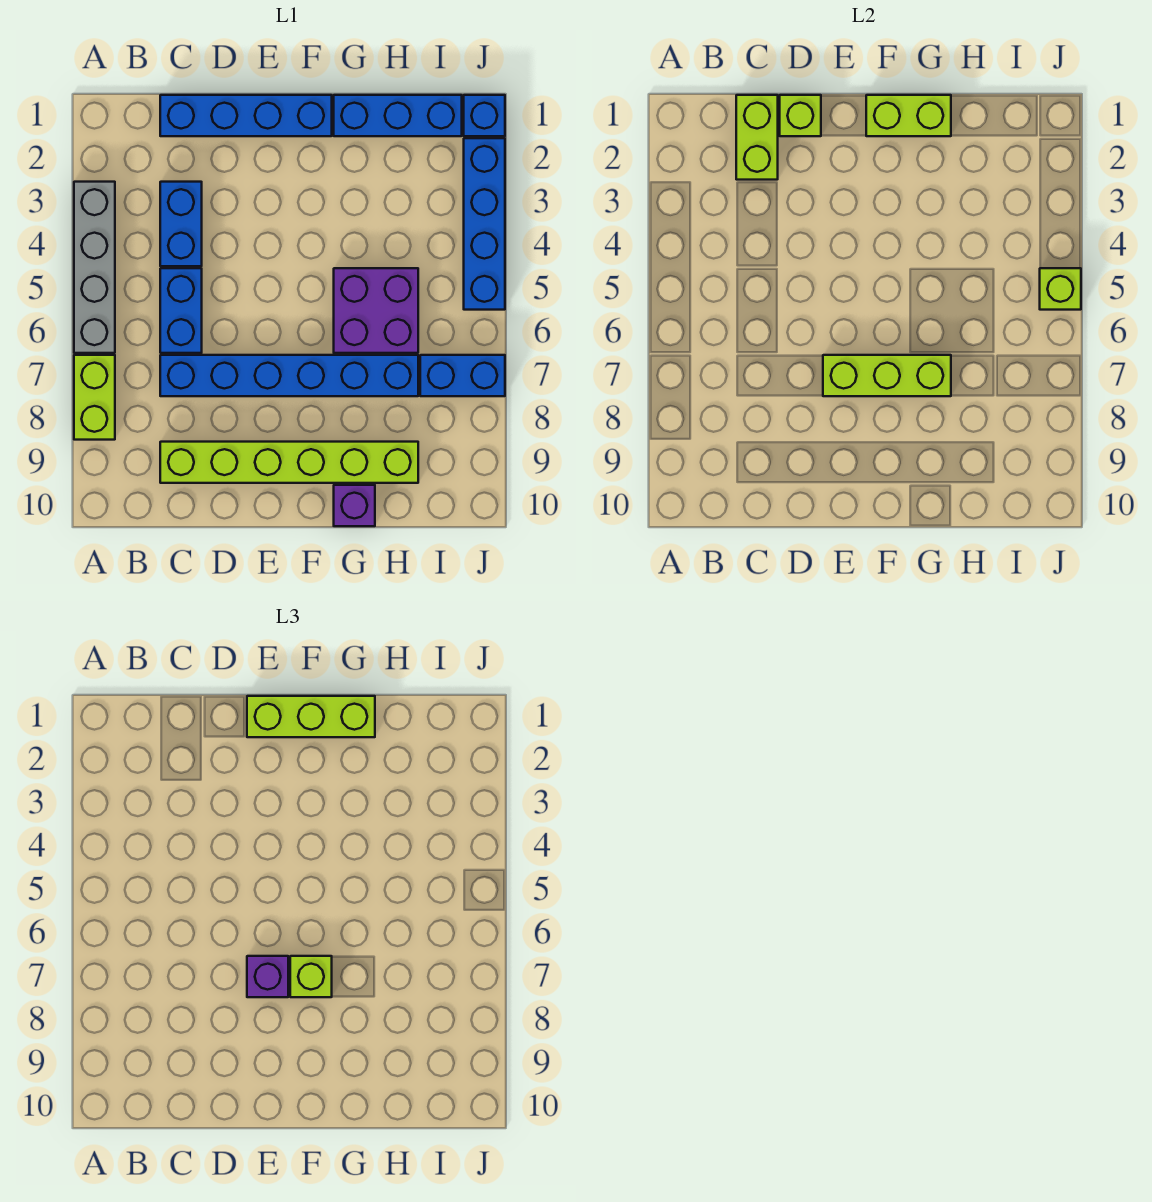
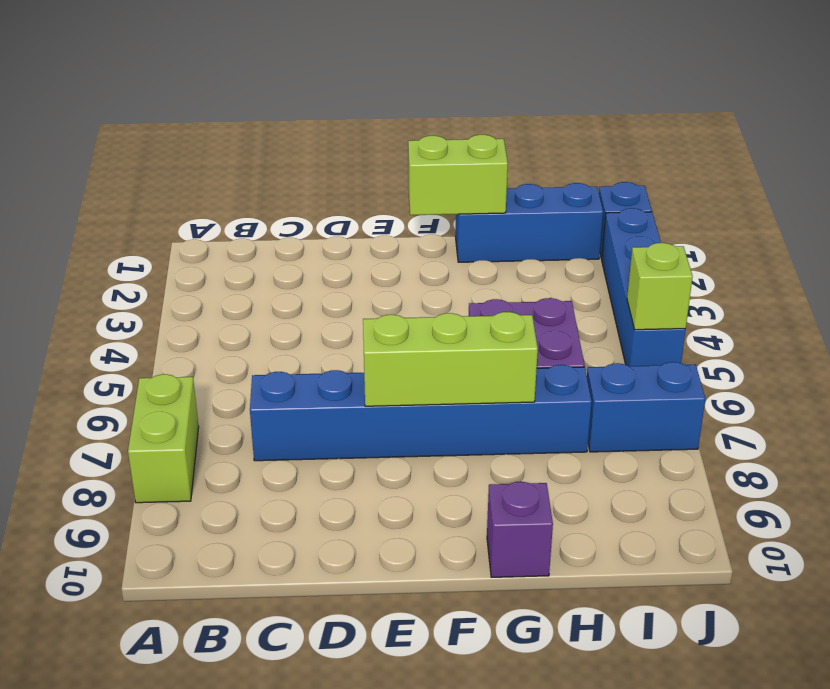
none -> grey 1x4 brick [74,182,115,353]
none -> blue 1x4 brick [160,95,332,136]
none -> blue 1x2 brick [160,182,202,266]

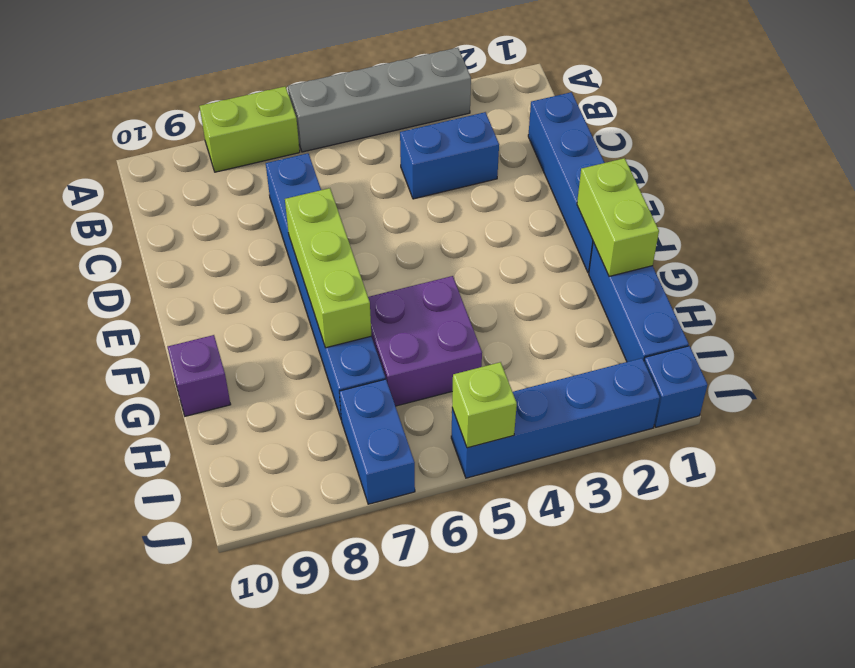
none -> blue 1x2 brick [160,268,202,353]
none -> lime 1x6 brick [160,442,418,483]
none -> lime 1x2 brick [736,95,778,180]

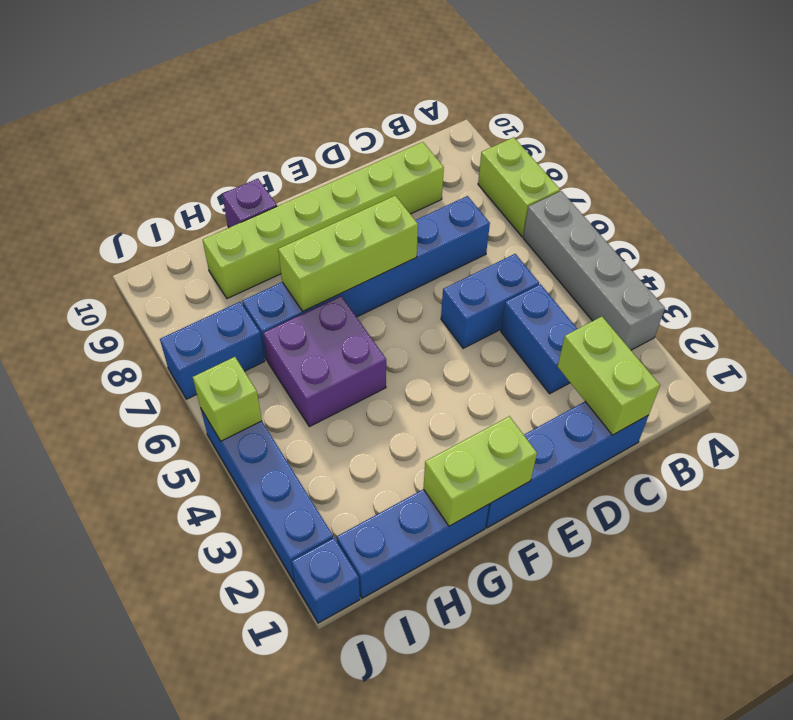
blue 1x2 brick [441,254,539,348] -> blue 1x2 brick turned to [160,268,202,353]
none -> lime 1x1 brick [780,95,821,136]
none -> lime 1x3 brick [247,696,375,737]
none -> purple 1x1 brick [247,956,288,997]

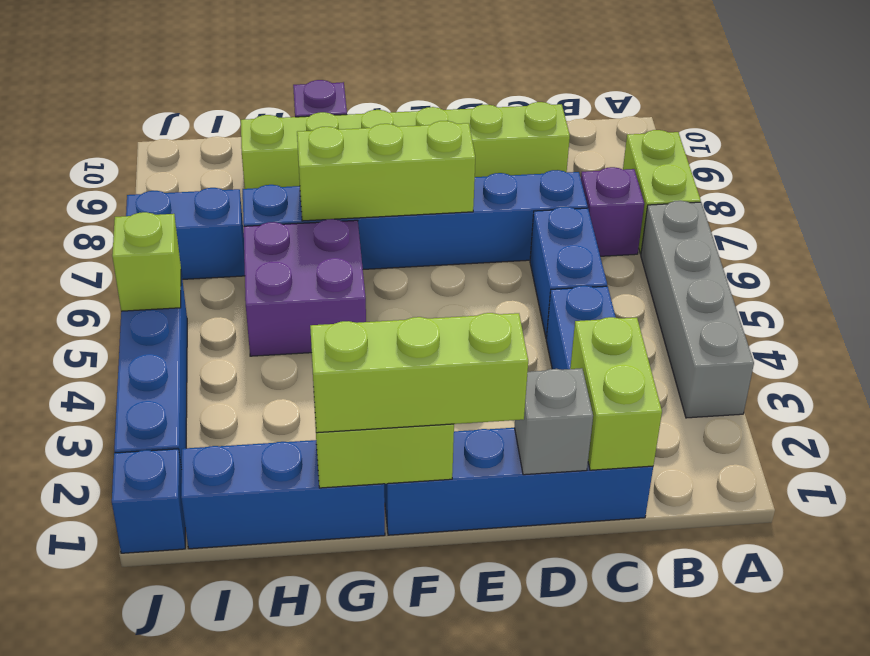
purple 1x1 brick [581,167,644,256] -> purple 1x1 brick moved to [247,956,288,997]
grey 1x1 brick [515,368,593,475] -> lime 1x1 brick [780,95,821,136]
none -> lime 1x1 brick [290,956,332,997]

